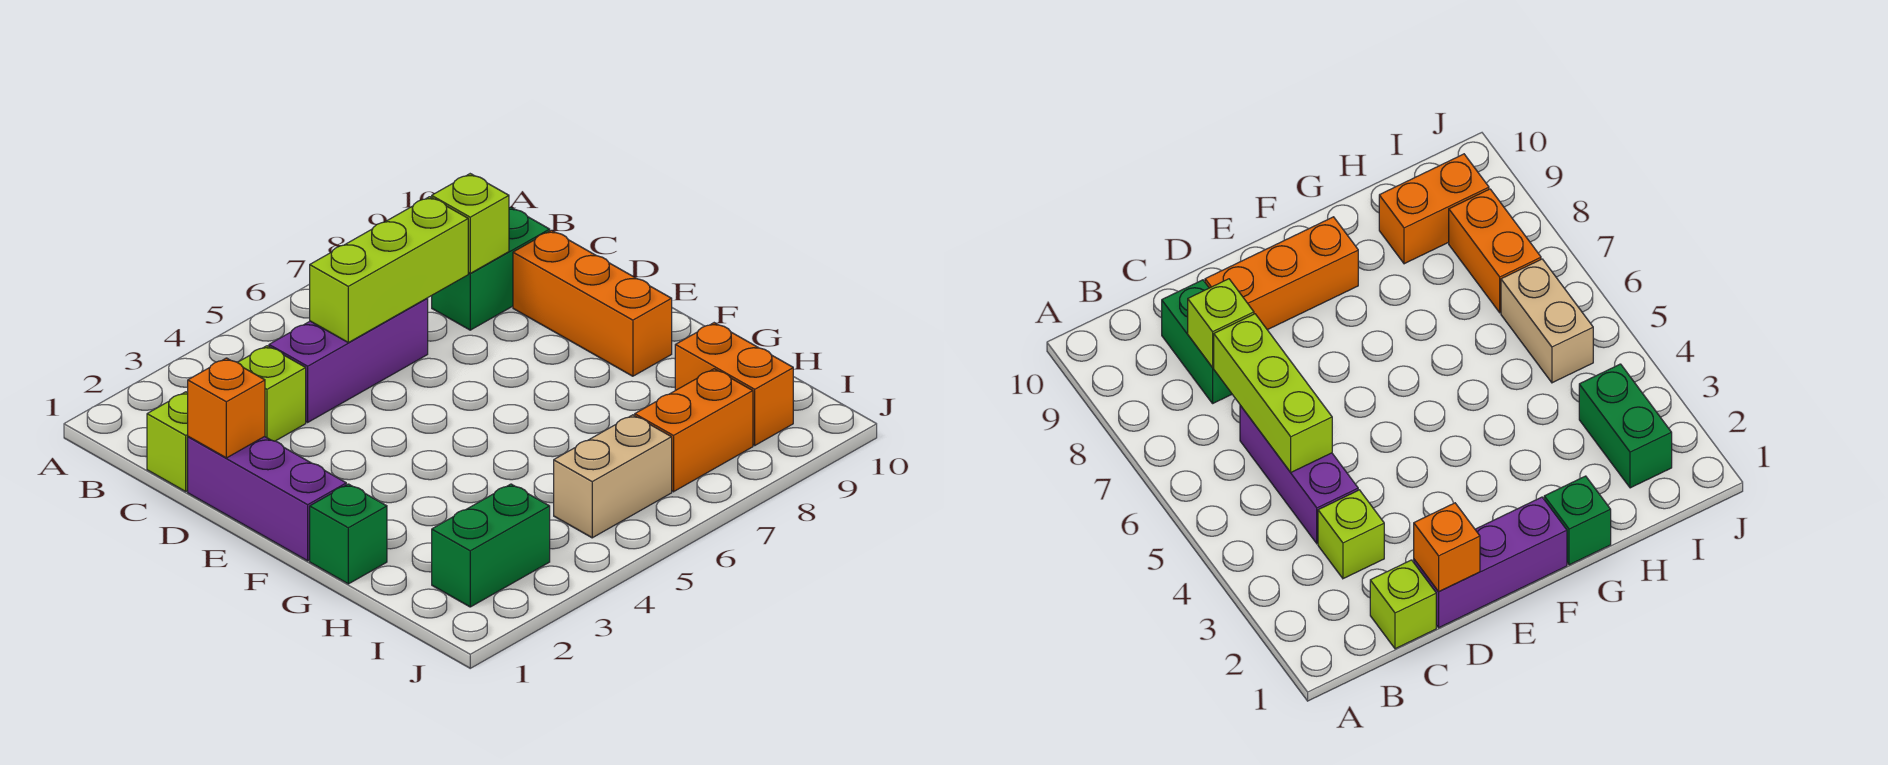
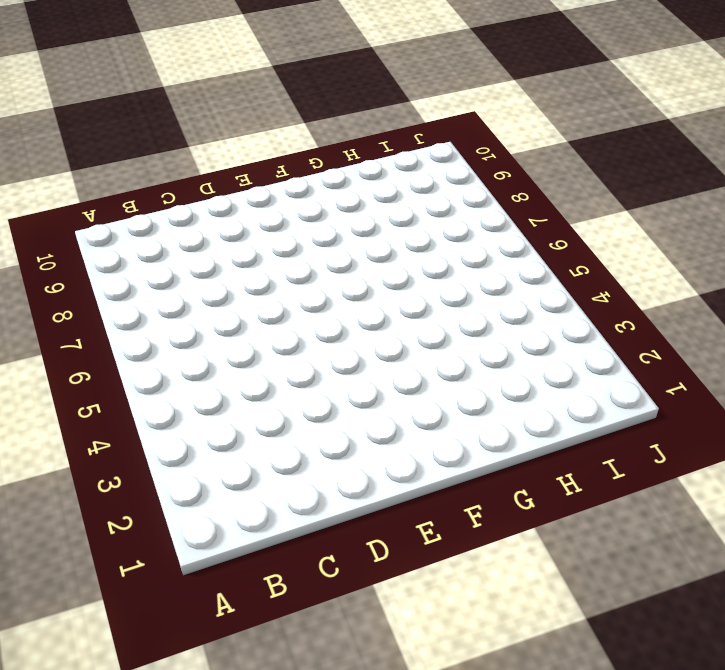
none -> lime 1x1 brick [147,392,188,492]
none -> lime 1x1 brick [238,346,306,441]
none -> purple 1x3 brick [269,298,428,422]

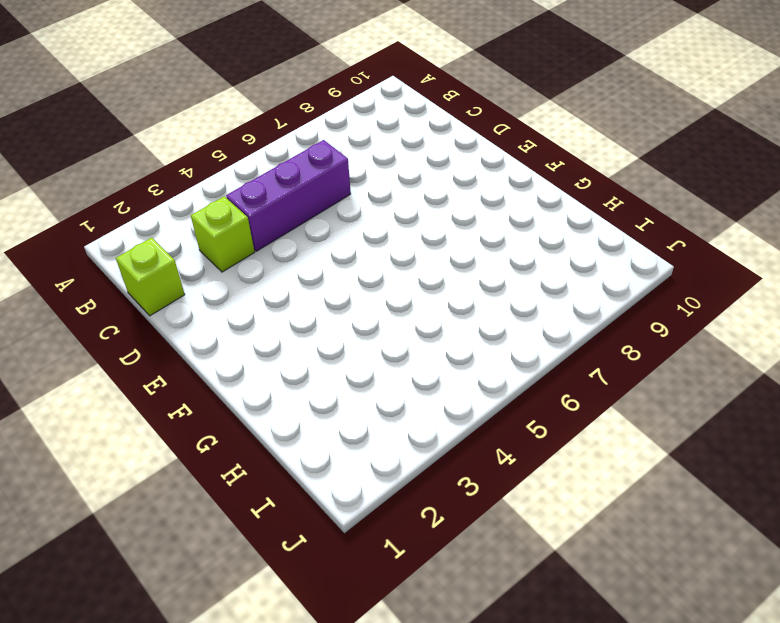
none -> green 1x2 brick [432,207,550,330]
none -> purple 1x3 brick [188,437,346,561]
none -> orange 1x3 brick [513,230,672,376]

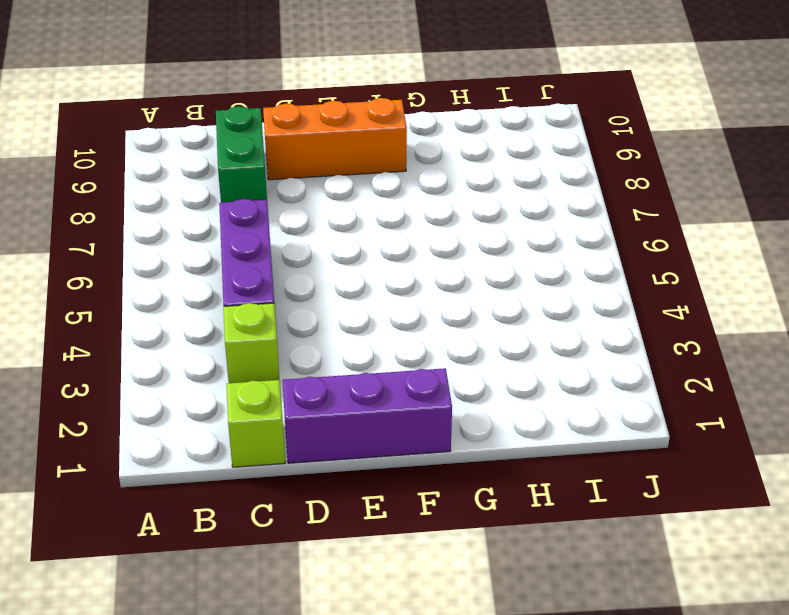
none -> green 1x1 brick [310,484,387,584]
none -> orange 1x2 brick [675,323,793,445]
none -> green 1x2 brick [432,484,550,607]

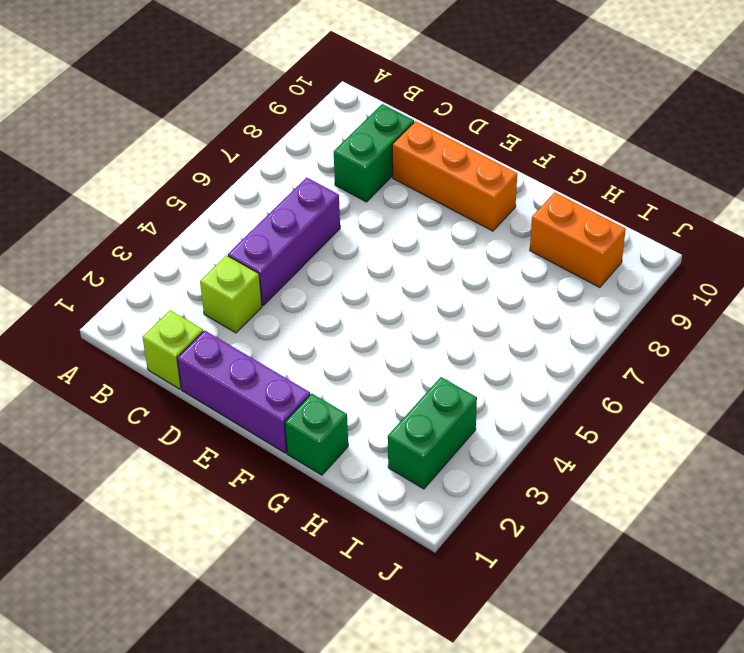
none -> tan 1x2 brick [554,415,672,538]
none -> orange 1x2 brick [635,369,753,492]
none -> lime 1x3 brick [310,197,468,343]

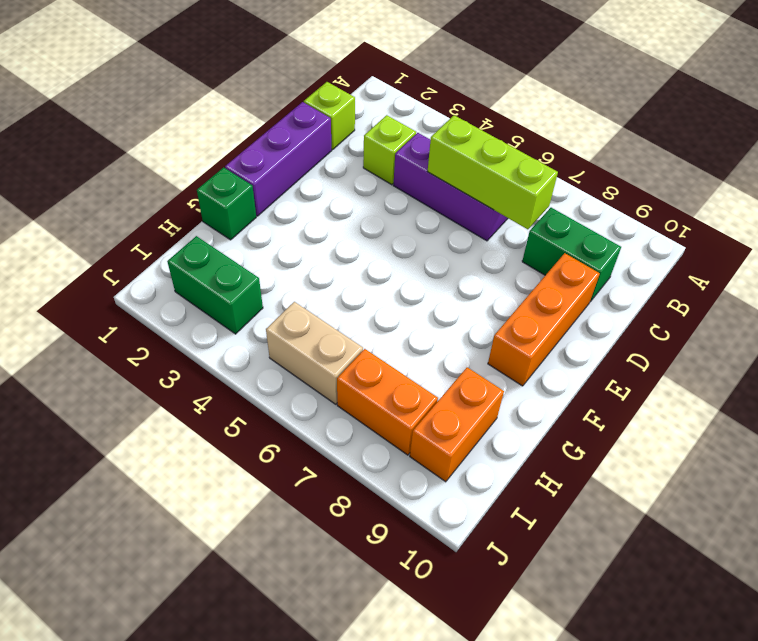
none -> lime 1x1 brick [432,174,509,273]
none -> orange 1x1 brick [188,358,265,458]

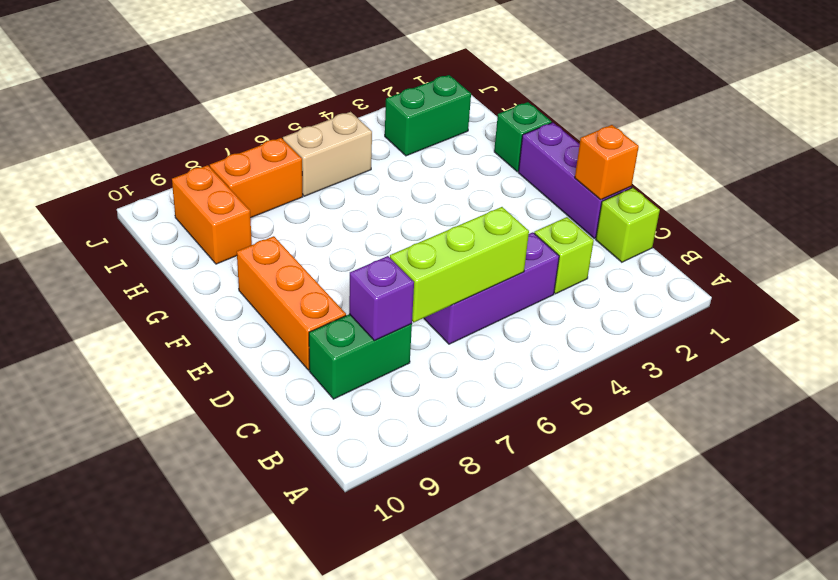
purple 1x1 brick [349,256,414,341] -> lime 1x1 brick [432,174,509,273]

